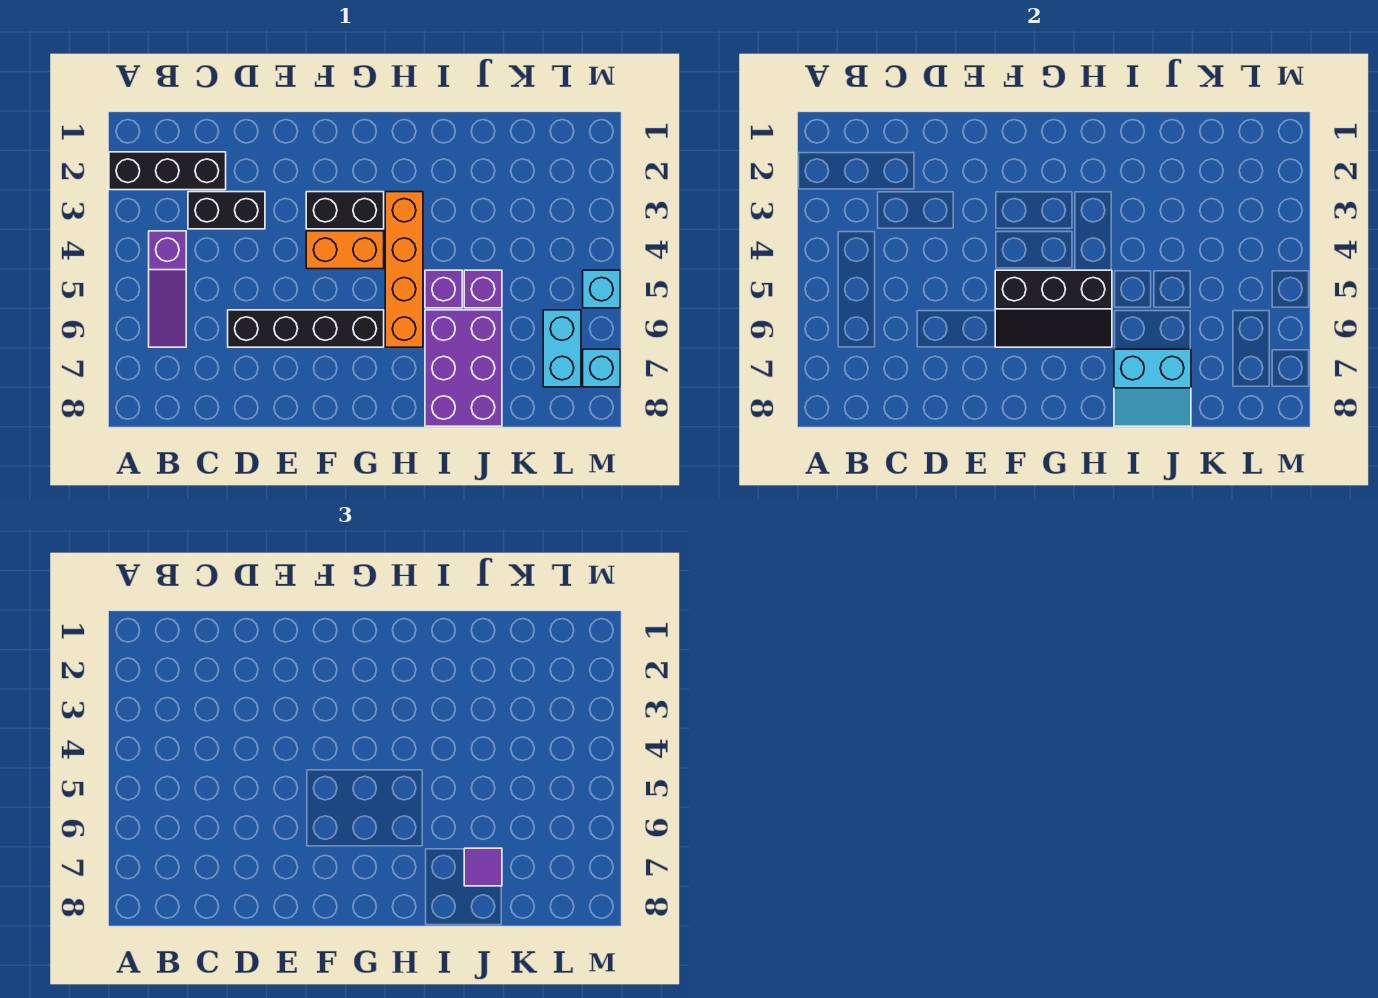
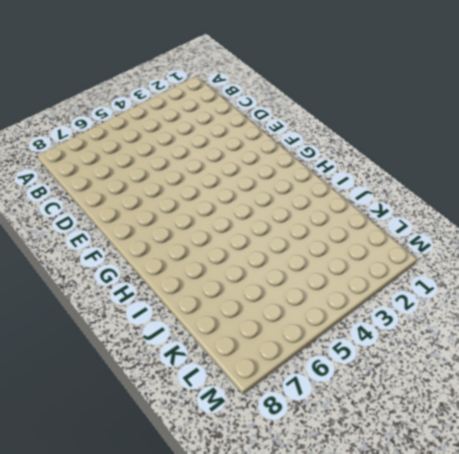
none -> black 1x3 brick [109,152,226,190]
none -> purple 1x3 slope [149,231,186,347]
none -> black 1x2 brick [188,192,265,229]

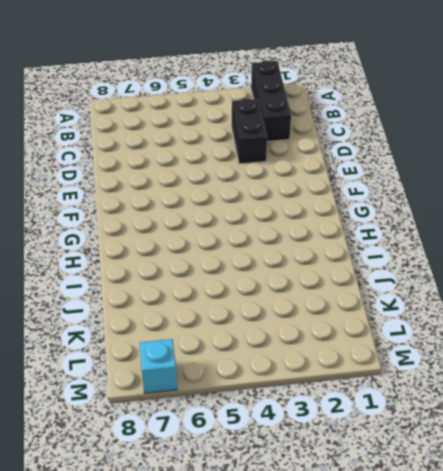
none -> purple 1x3 slope [149,231,186,347]
none -> black 1x4 brick [228,310,384,347]
none -> black 1x2 brick [306,192,384,229]

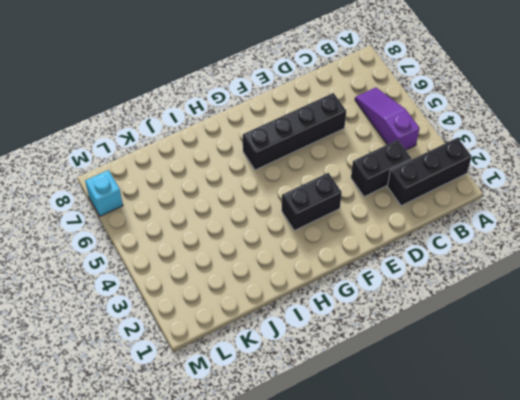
none -> orange 1x2 brick [306,231,384,269]
none -> orange 1x4 brick [385,192,423,347]
none -> purple 1x1 brick [425,270,462,308]

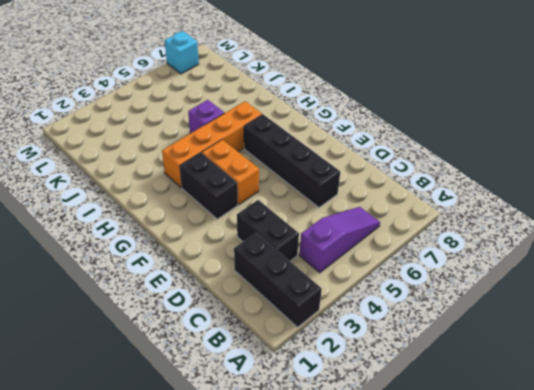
none -> purple 2x3 brick [425,310,502,426]
none -> purple 1x1 brick [464,270,502,308]
none -> cyan 1x2 brick [543,310,581,387]

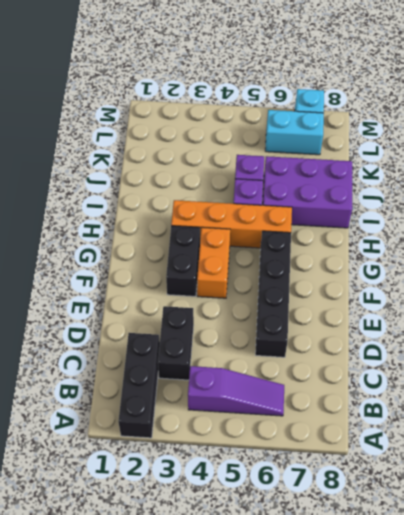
none -> cyan 1x1 brick [583,270,620,308]
none -> black 2x3 slope [995,270,1112,347]
none -> cyan 2x2 slope [1114,349,1191,426]

